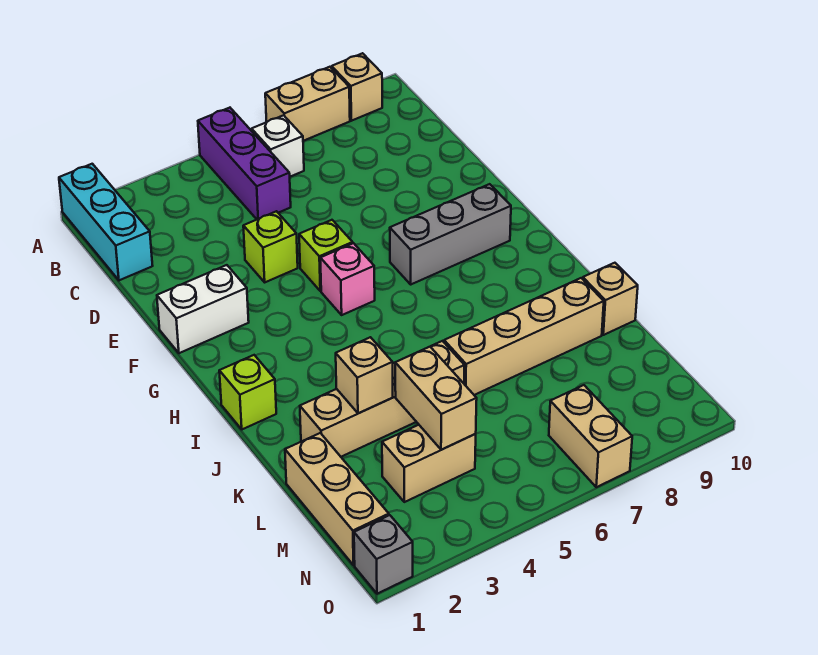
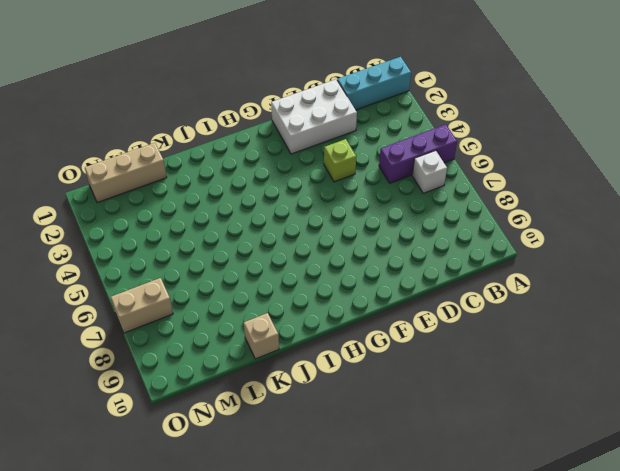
white 2x3 brick [271,79,357,154] -> white 1x2 brick [157,265,249,353]
none -> tan 1x2 brick [265,67,350,141]
none -> tan 1x1 brick [332,53,382,121]
none -> lime 1x1 brick [299,220,353,291]

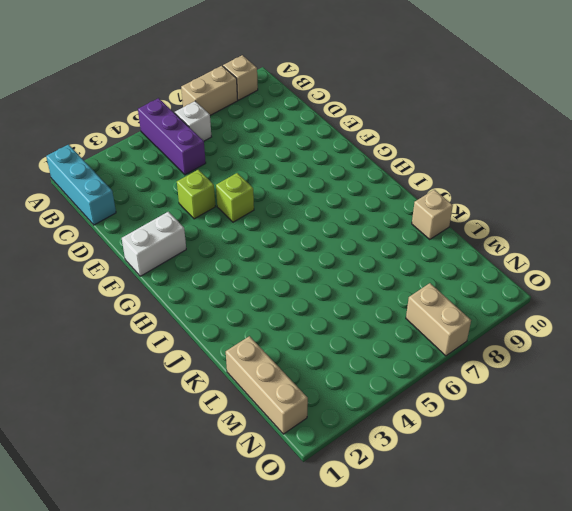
none -> pink 1x1 brick [320,243,375,315]
none -> grey 1x3 brick [390,184,511,284]
none -> lime 1x1 brick [219,355,276,429]

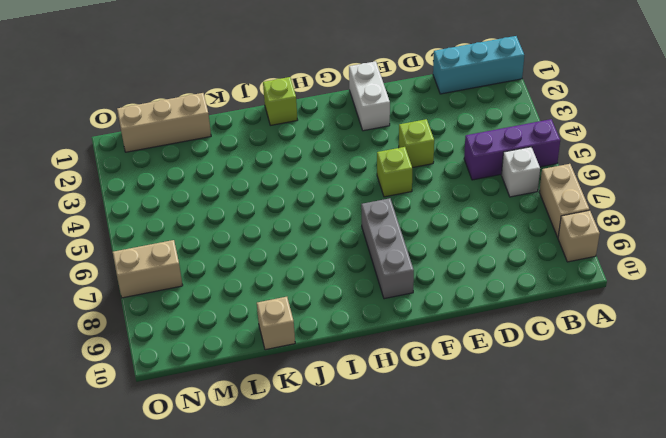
none -> pink 1x1 brick [320,243,375,315]
none -> tan 1x4 brick [300,341,464,457]
none -> tan 1x4 brick [444,278,604,395]

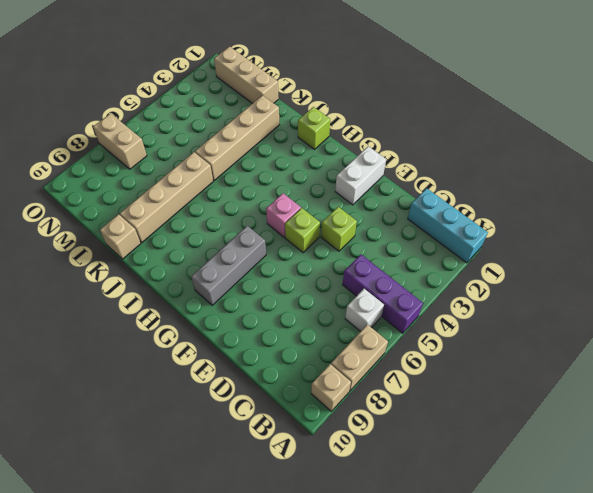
none -> tan 1x2 brick [382,425,476,502]
none -> grey 1x1 brick [354,515,413,594]
none -> tan 1x1 brick [336,337,393,413]

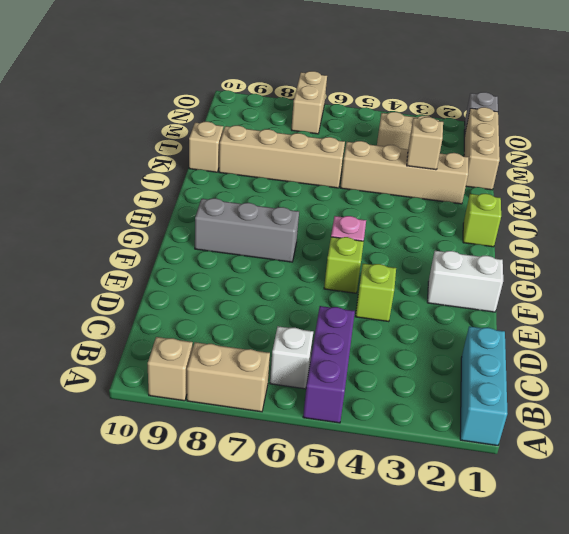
none -> tan 1x2 brick [395,347,477,450]

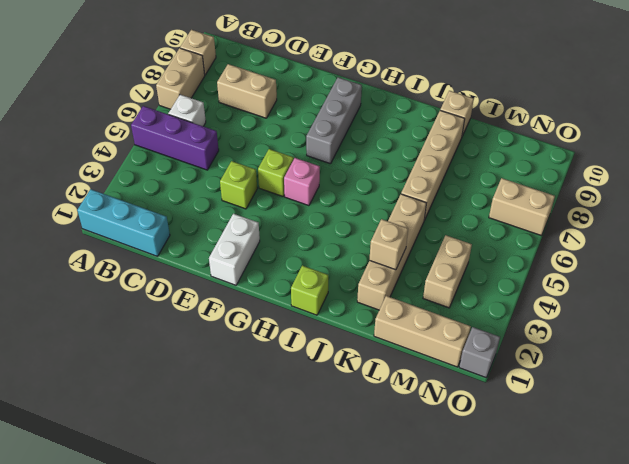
tan 1x2 brick [217,64,277,118] -> tan 1x2 brick moved to [395,347,477,450]

